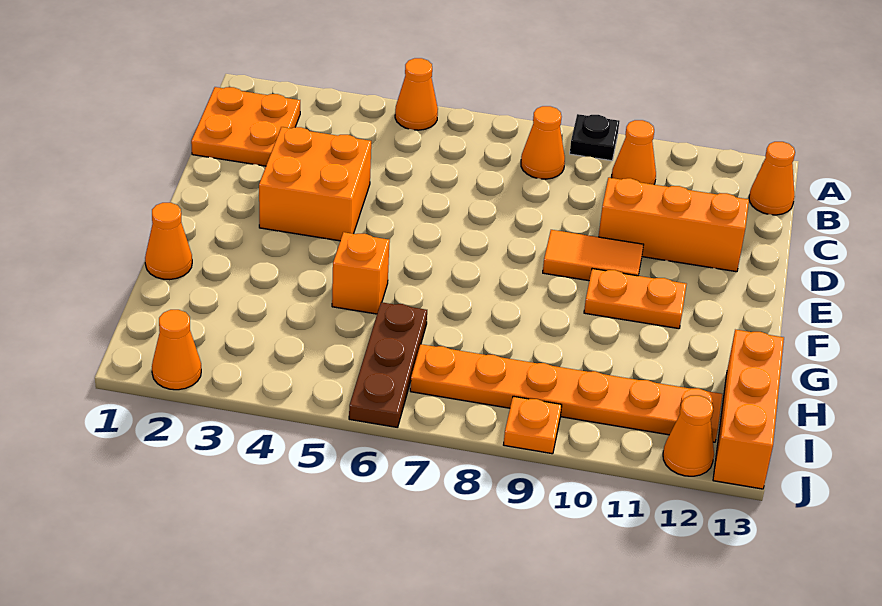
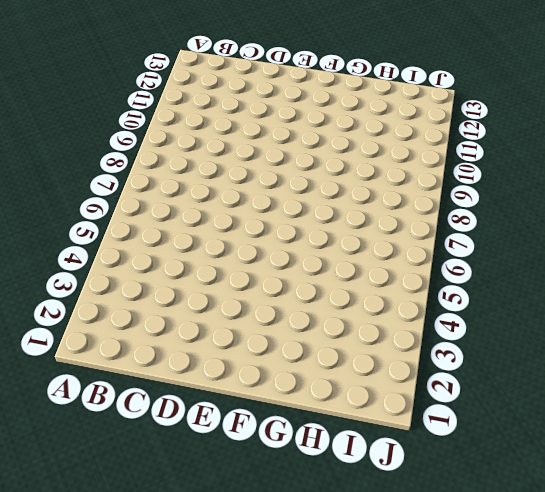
none -> orange 1x1 cone [395,58,438,130]
none -> black 1x1 plate [570,114,619,161]
none -> orange 2x2 plate [191,87,300,166]

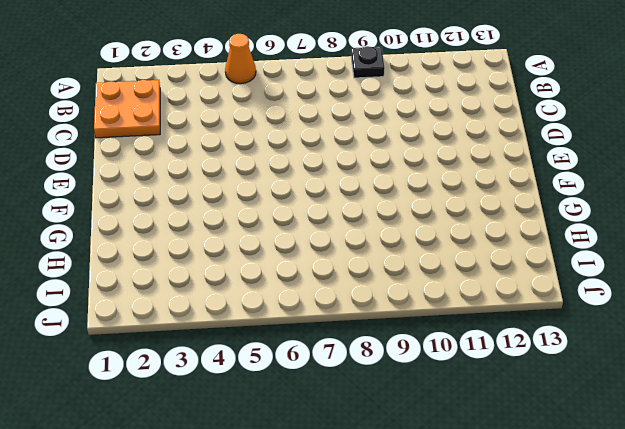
none -> orange 1x1 cone [521,106,565,179]
none -> orange 1x1 cone [612,120,656,185]
none -> orange 1x1 cone [749,142,795,215]

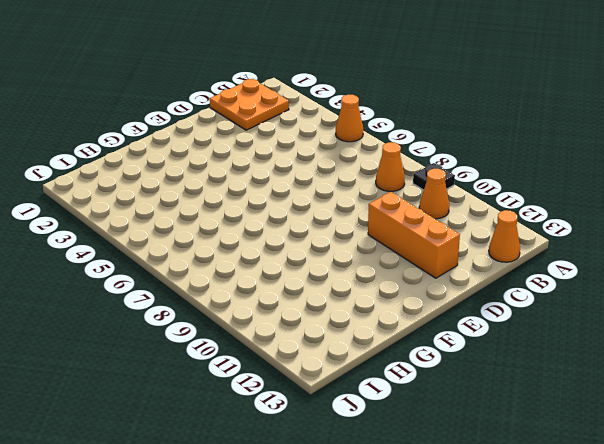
none -> orange 2x2 brick [259,127,371,241]
none -> orange 1x2 tile [543,230,644,281]
none -> orange 1x2 plate [584,269,687,329]

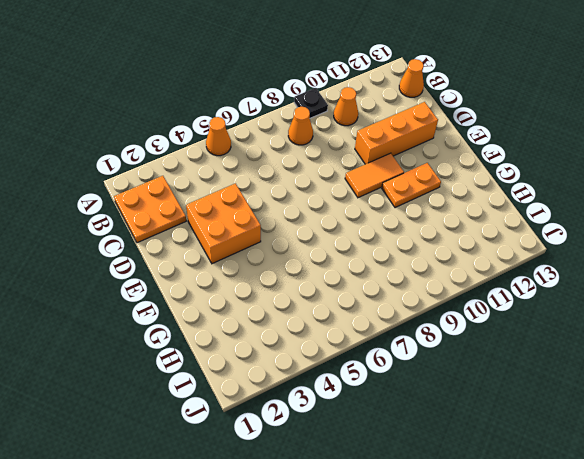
none -> orange 1x1 cone [145,203,192,280]
none -> orange 1x1 brick [332,232,390,314]
none -> brown 1x3 plate [349,302,427,428]

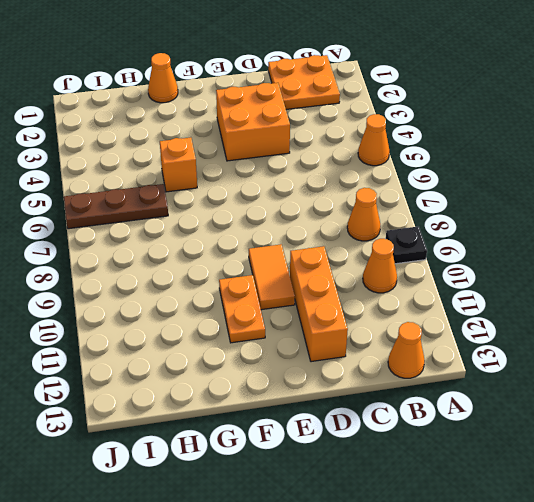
none -> orange 1x3 brick [713,330,784,489]
none -> orange 1x6 plate [410,344,722,442]
none -> orange 1x1 cone [152,310,201,390]

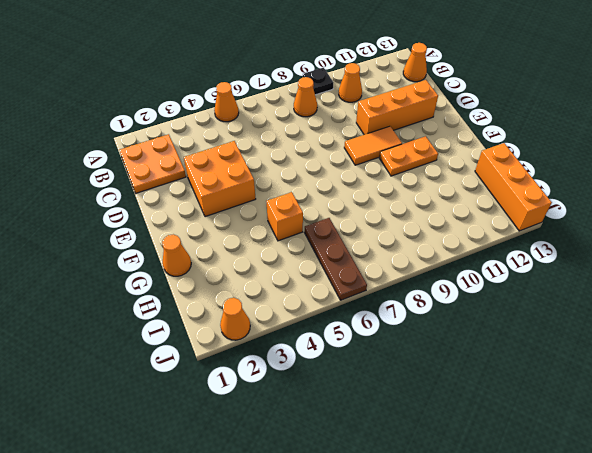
none -> orange 1x6 plate [410,344,722,442]
none -> orange 1x1 plate [504,396,562,454]
none -> orange 1x1 cone [663,395,714,476]

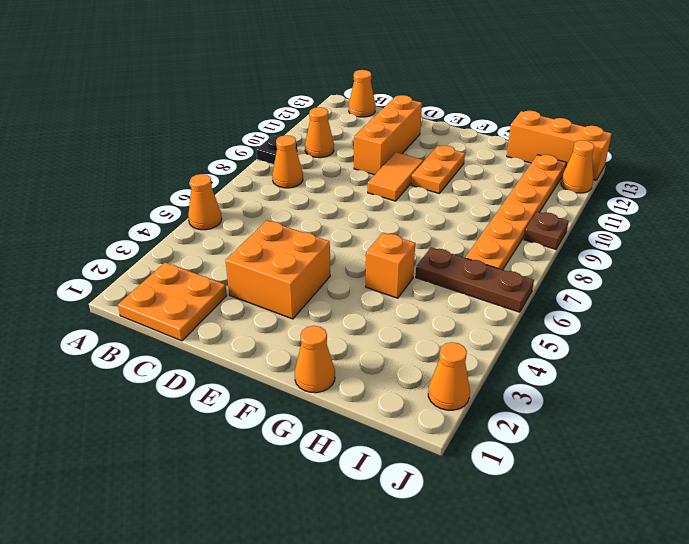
brown 1x1 plate [524,212,569,249] -> orange 1x1 plate [504,396,562,454]

